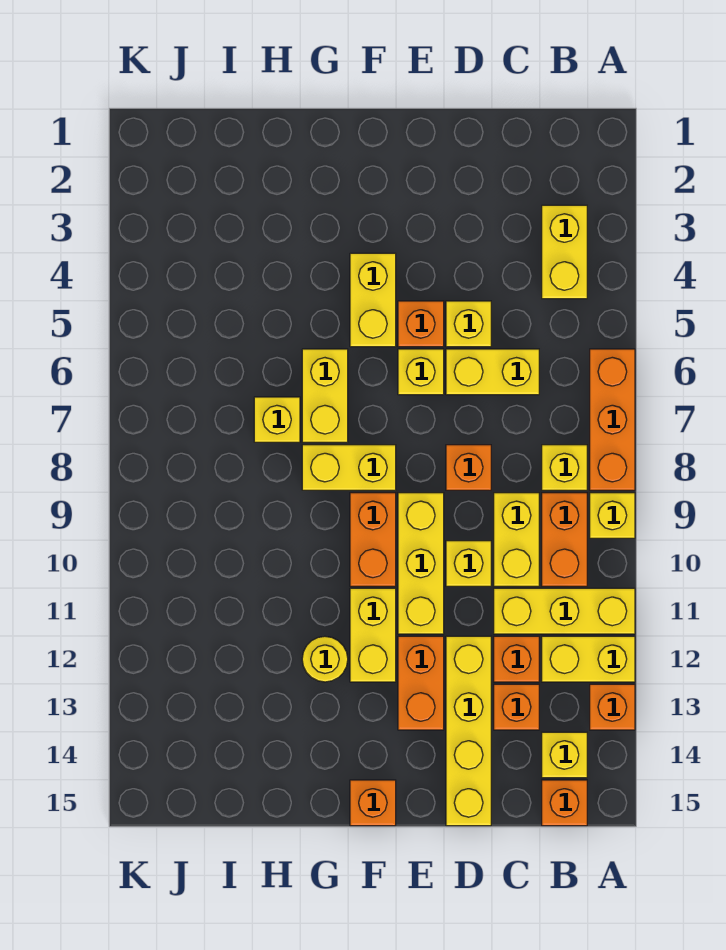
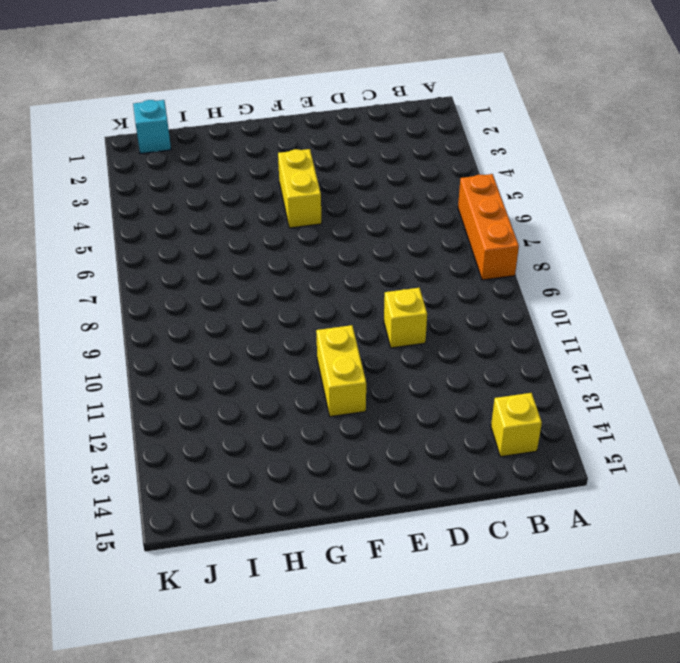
cyan 1x1 brick [133,100,171,154] -> none
none -> yellow 1x1 brick [590,493,635,538]
none -> yellow 1x3 brick [494,588,635,634]
none -> yellow 1x2 brick [542,636,635,682]
none -> orange 1x1 brick [590,684,635,730]

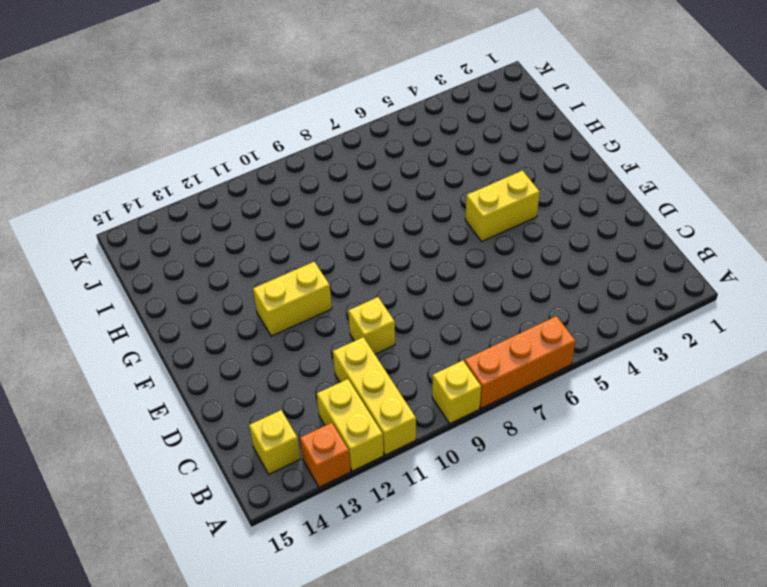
none -> yellow 1x2 brick [542,205,587,299]
none -> yellow 1x1 brick [542,445,587,490]
none -> orange 1x2 brick [542,493,587,586]
none -> orange 1x1 brick [542,780,587,826]

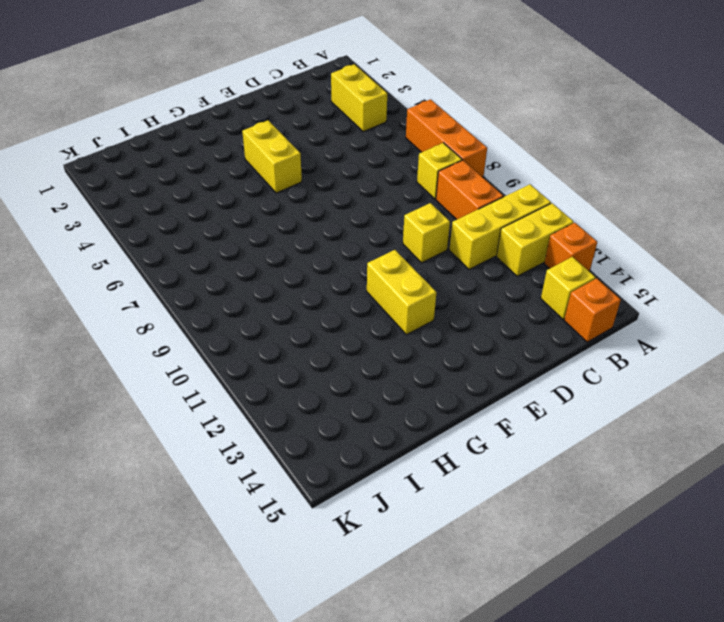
none -> yellow 1x1 brick [590,493,635,538]
none -> yellow 1x2 brick [446,349,539,395]
none -> yellow 1x2 brick [494,493,539,586]
none -> orange 1x1 brick [494,636,539,682]

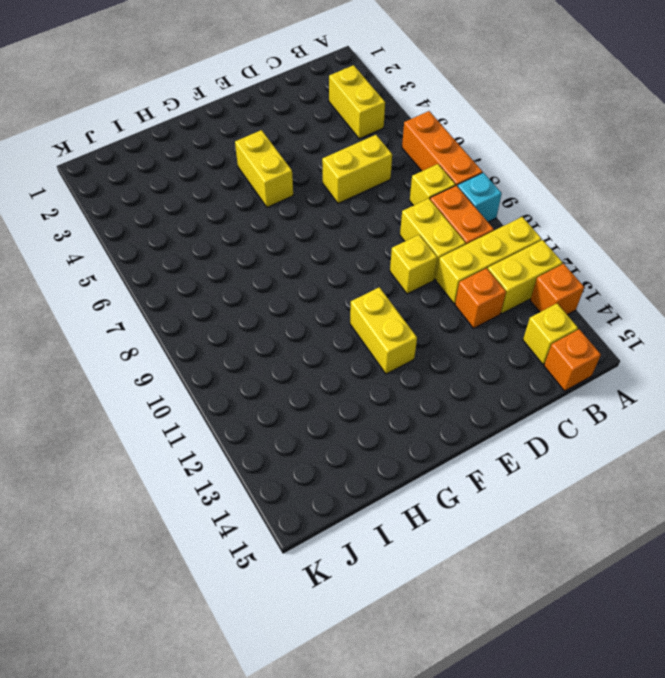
cyan 1x1 brick [458,173,502,222] -> yellow 1x1 brick [590,493,635,538]
none -> orange 1x1 brick [494,684,539,730]
none -> yellow 1x1 brick [446,301,491,347]
none -> orange 1x1 brick [446,445,491,490]
none -> yellow 1x4 brick [446,636,491,826]

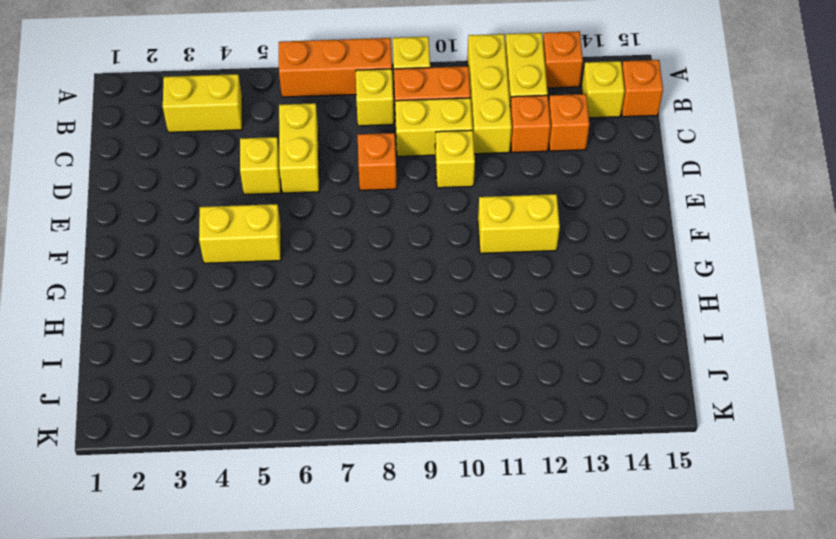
none -> yellow 1x4 brick [446,636,491,826]
none -> orange 1x1 brick [398,301,444,347]
none -> yellow 1x1 brick [398,349,444,395]
none -> yellow 1x3 brick [398,493,444,634]

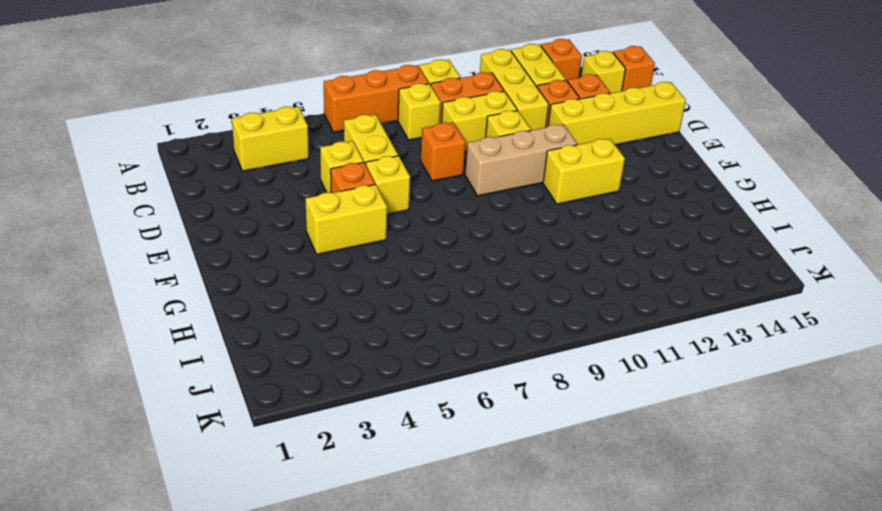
tan 1x3 brick [465,124,577,196] -> yellow 1x3 brick [398,493,444,634]
none -> orange 1x2 brick [398,636,444,730]
none -> yellow 1x2 brick [302,445,396,490]
none -> orange 1x2 brick [350,493,396,586]
none -> orange 1x1 brick [350,780,396,826]

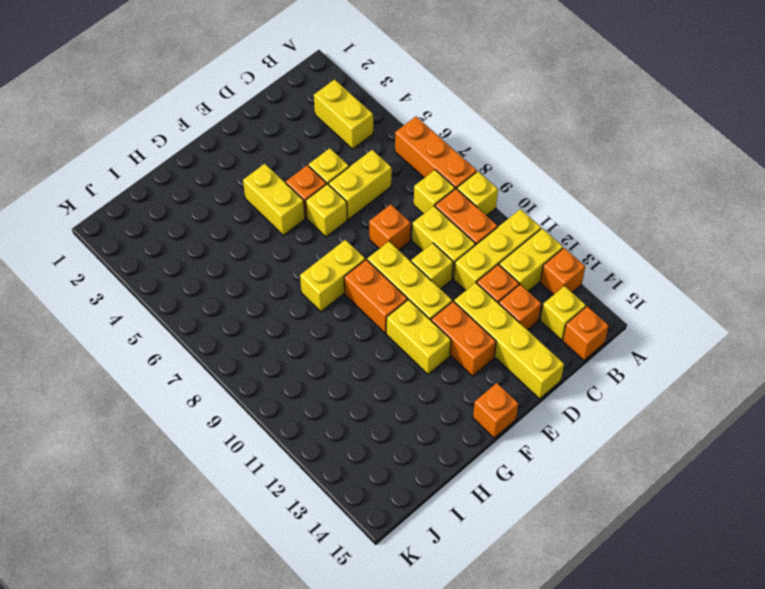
none -> yellow 1x2 brick [302,349,348,442]
none -> yellow 1x1 round brick [302,636,348,682]
none -> yellow 1x1 brick [254,397,300,442]

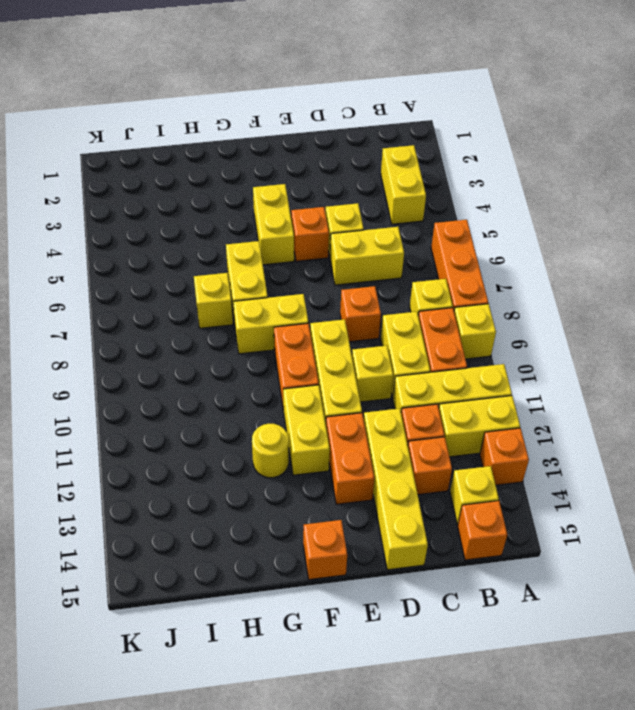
none -> yellow 1x1 brick [398,349,444,395]

